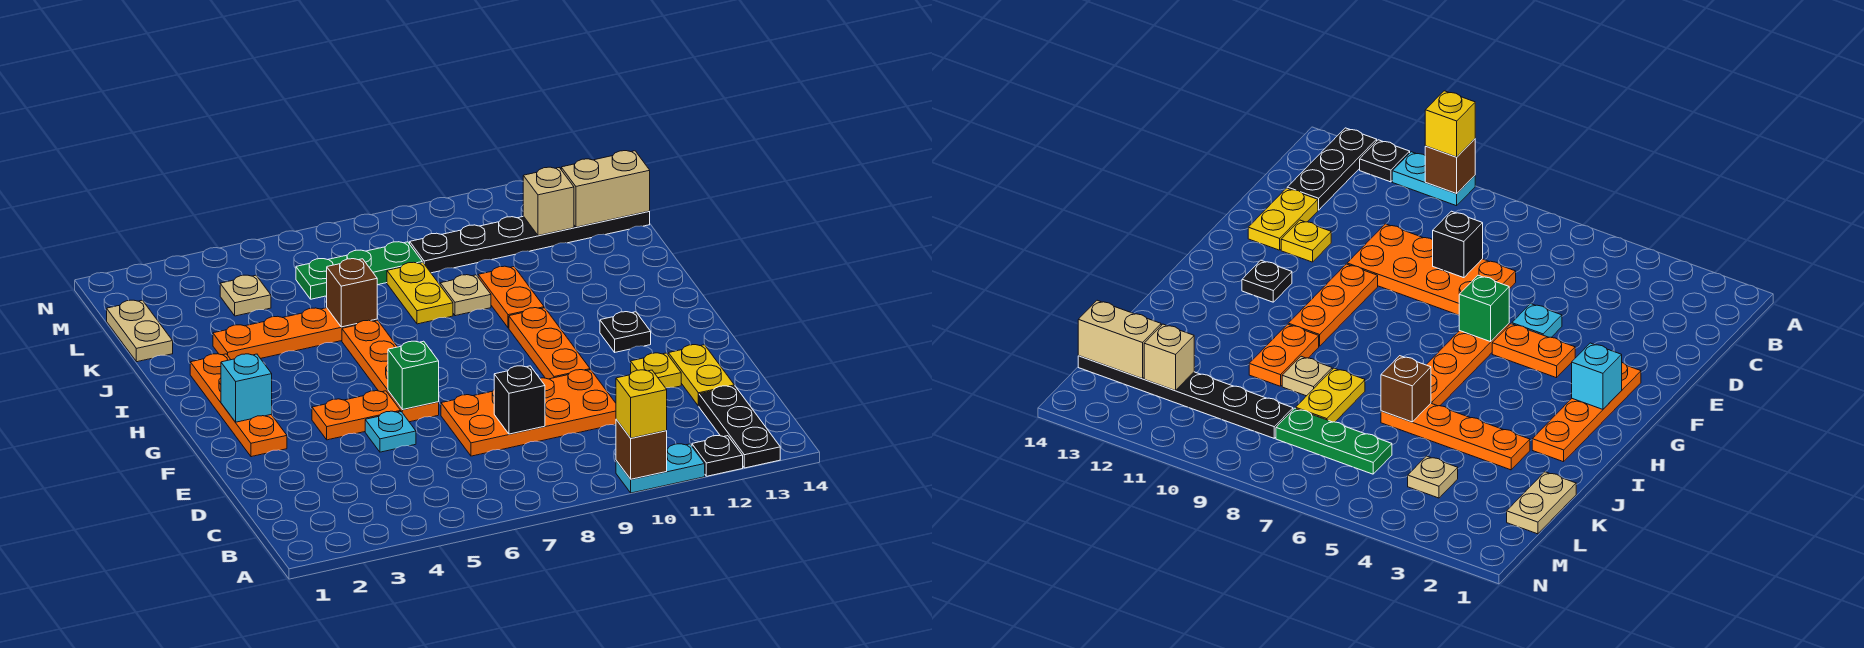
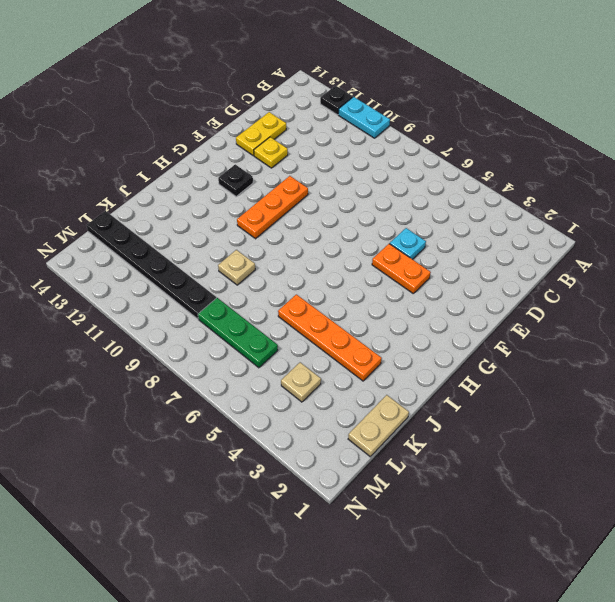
none -> black 1x3 plate [699,386,780,468]
none -> orange 2x4 plate [441,370,616,456]
none -> orange 1x4 plate [190,354,287,457]

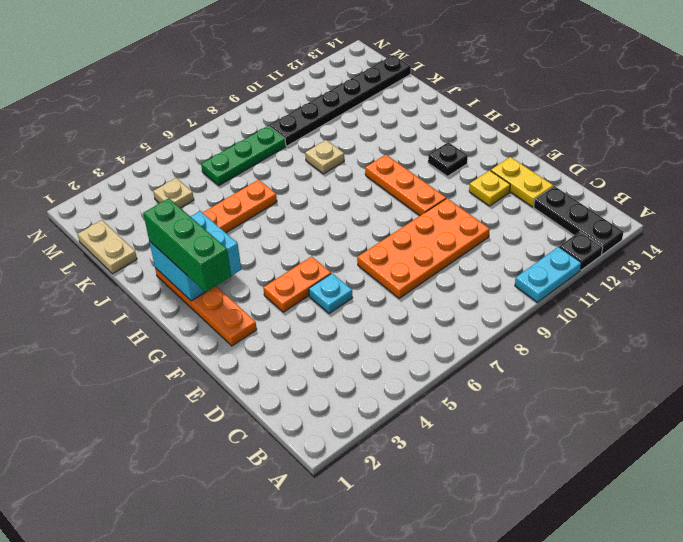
green 1x3 brick [143,198,231,292] -> none
cyan 2x2 brick [149,211,241,301] -> none
none -> orange 1x4 plate [342,320,439,422]
none -> orange 1x2 plate [478,266,544,328]
none -> yellow 1x2 plate [387,262,453,324]

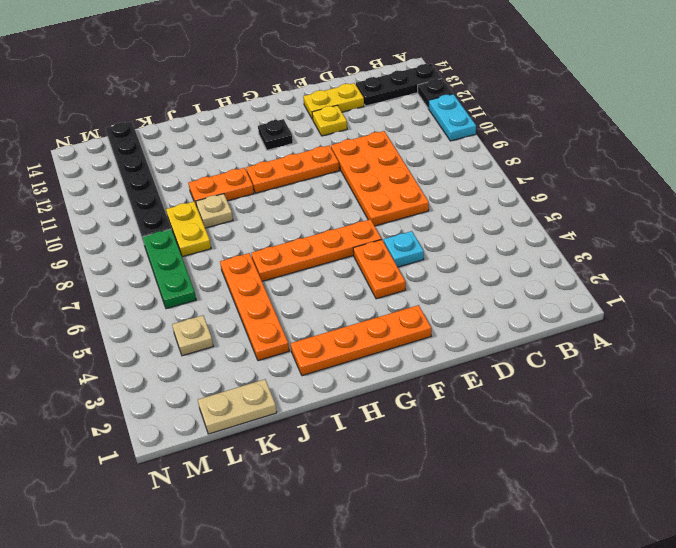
yellow 1x2 plate [166,202,211,257] -> yellow 1x2 plate turned to [387,262,453,324]
none -> brown 1x1 brick [616,419,667,479]
none -> black 1x1 brick [494,366,545,434]
none -> green 1x1 brick [388,341,439,410]

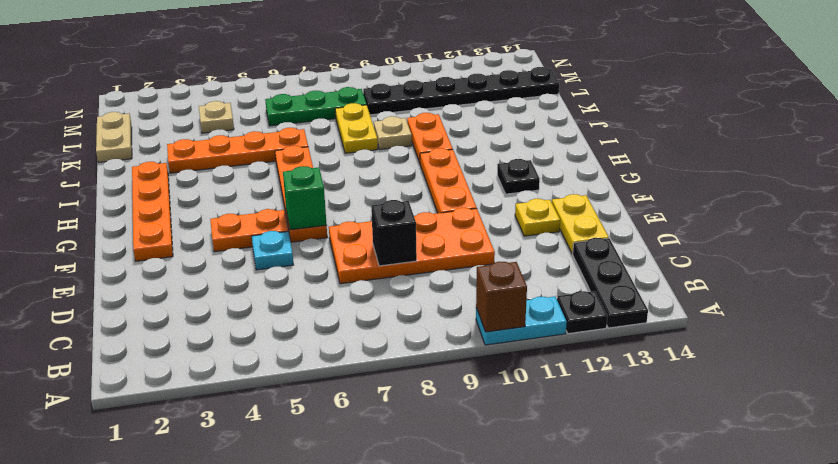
none -> cyan 1x1 brick [221,354,272,422]
none -> brown 1x1 brick [327,259,377,327]
none -> tan 1x1 brick [523,167,574,236]

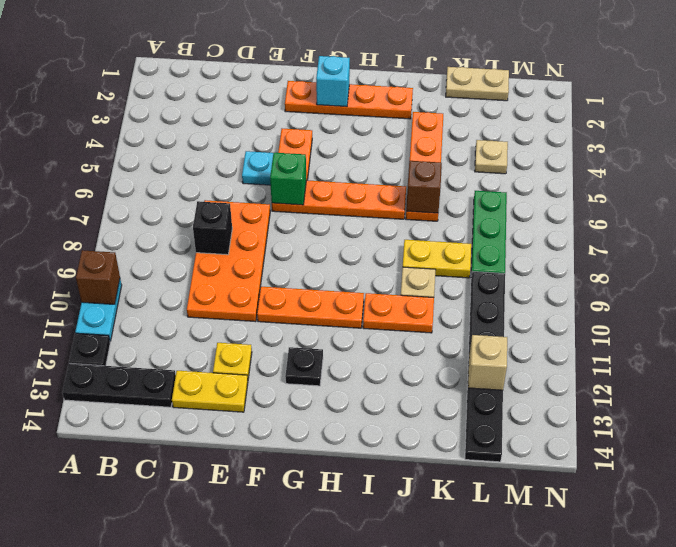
none -> tan 1x2 brick [561,151,650,227]
none -> yellow 1x1 brick [616,370,667,438]

